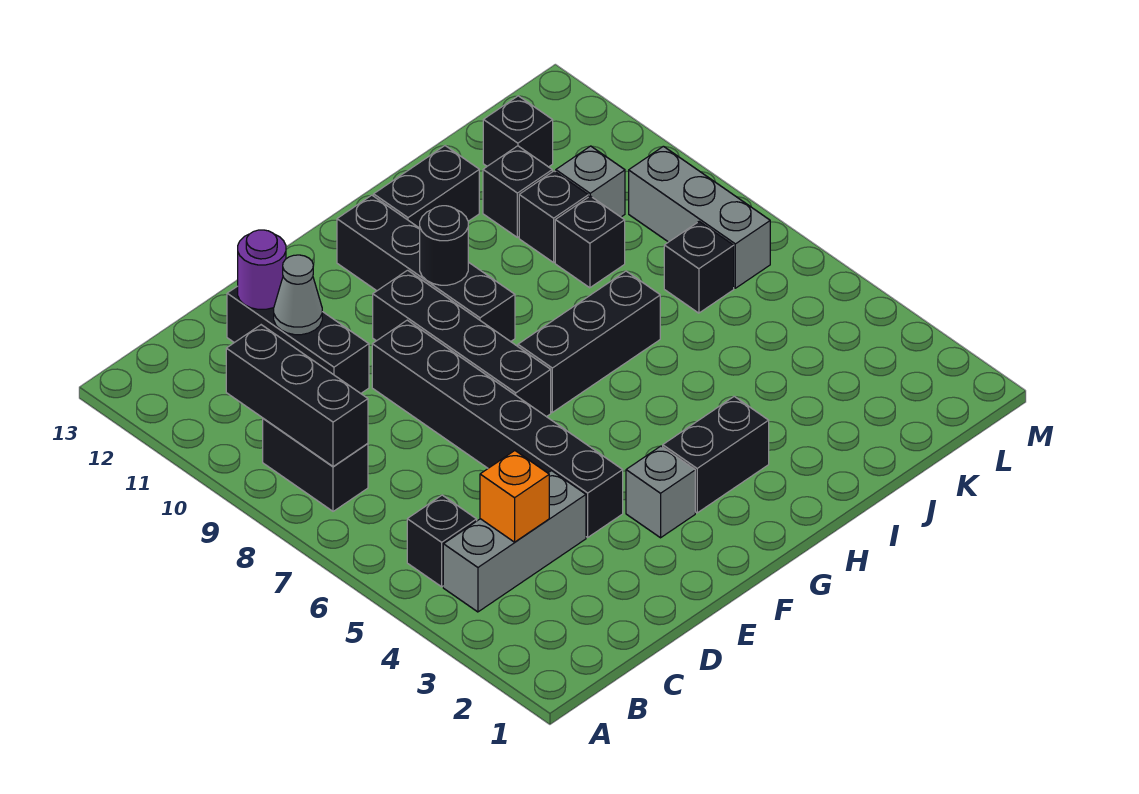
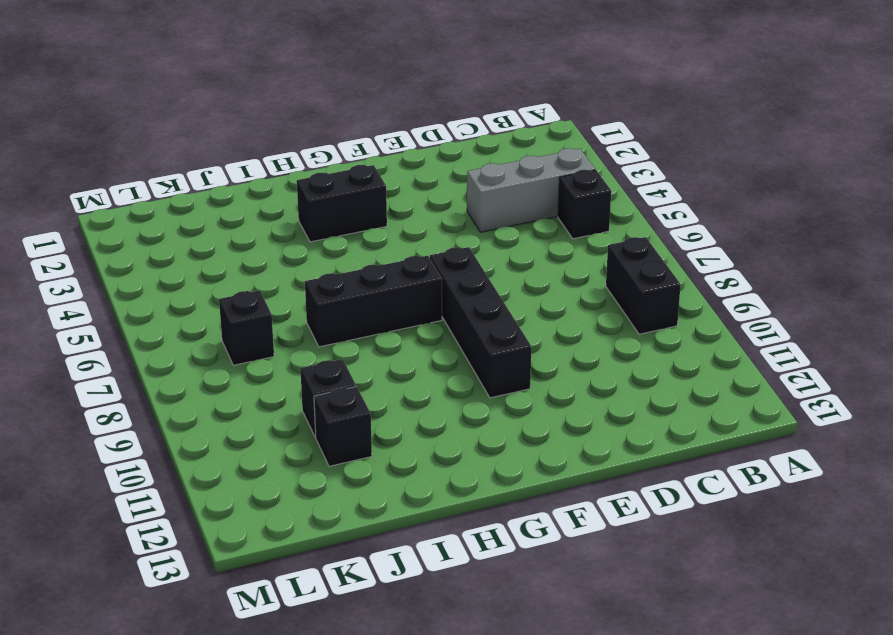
none -> black 1x3 brick [227,286,369,393]
none -> black 1x6 brick [372,320,623,537]
none -> grey 1x1 brick [626,446,695,538]

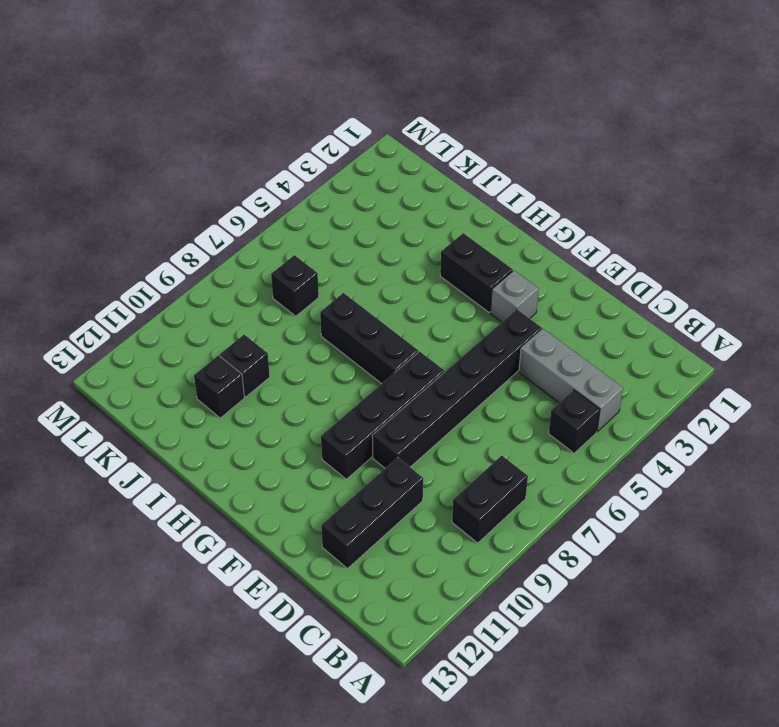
none -> black 1x4 brick [337,195,515,342]
none -> black 1x2 brick [374,146,479,228]
none -> black 1x1 brick [555,196,625,288]

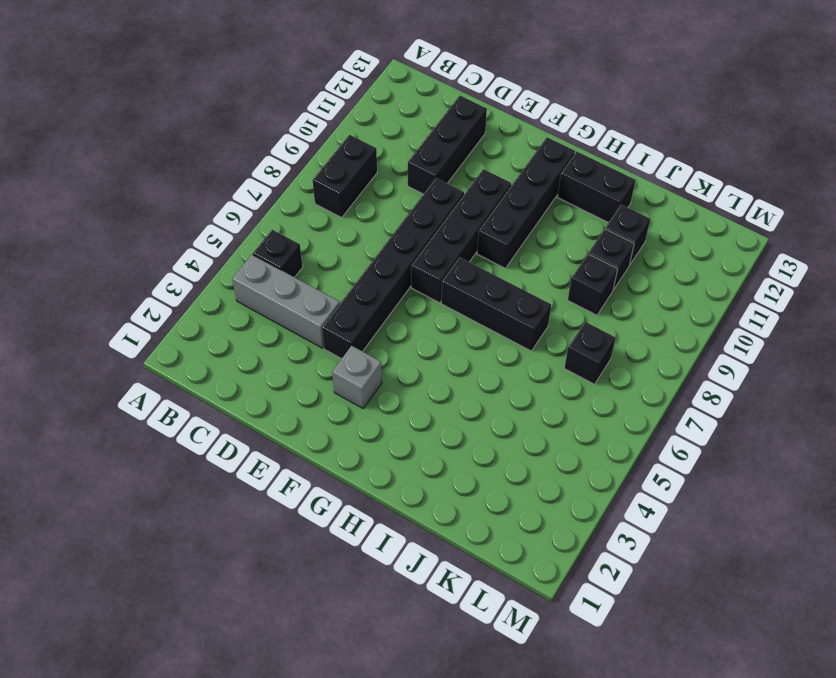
none -> black 1x2 brick [663,396,769,513]
none -> grey 1x1 brick [556,146,625,217]
none -> black 1x1 brick [483,96,553,167]

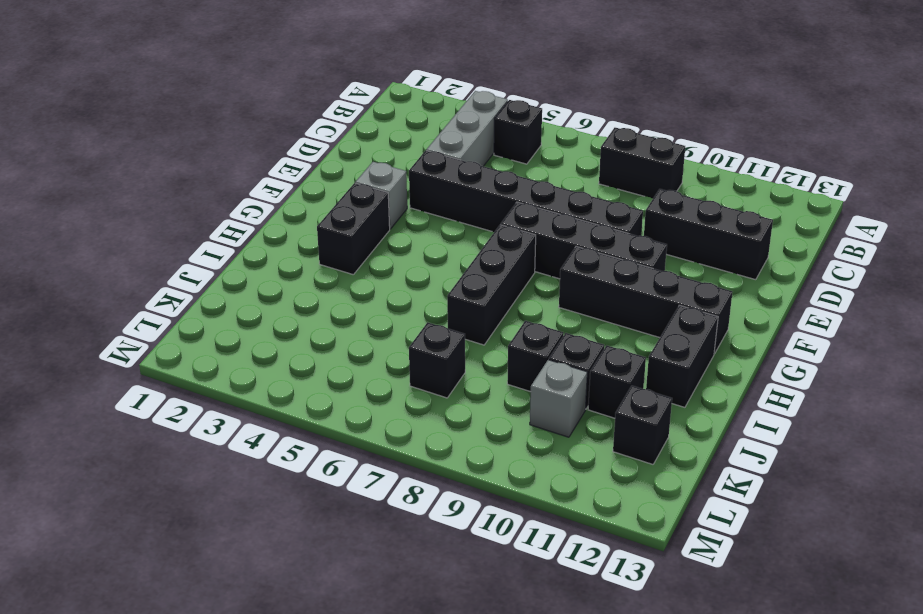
none -> grey 1x3 brick [629,146,770,288]
none -> black 1x3 brick [226,325,368,467]
none -> orange 1x1 brick [480,451,549,542]

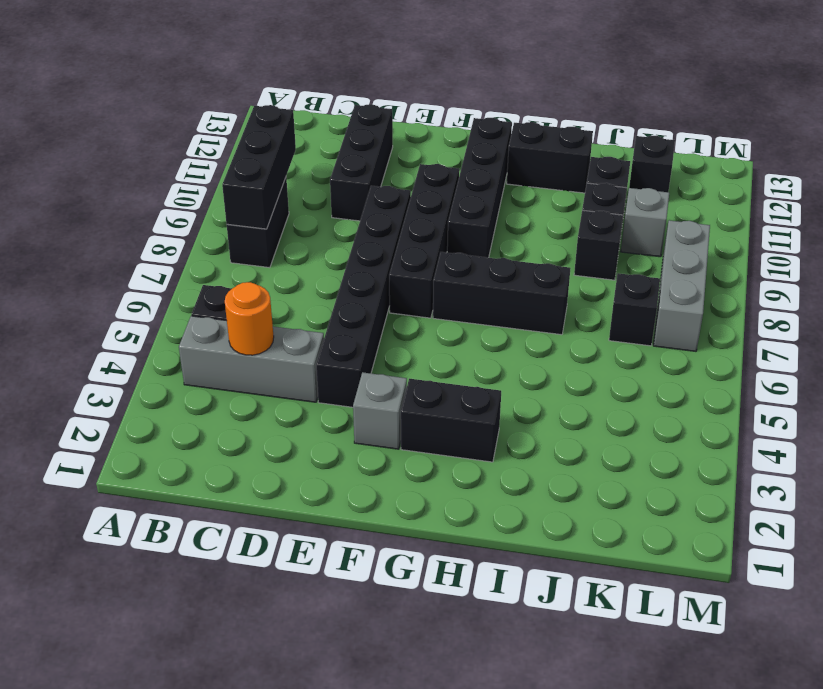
orange 1x1 round brick [225,282,274,355] -> orange 1x1 brick [480,451,549,542]
none -> grey 1x1 cone [274,255,322,335]
none -> purple 1x1 round brick [238,230,286,309]
none -> black 1x1 round brick [420,206,468,285]

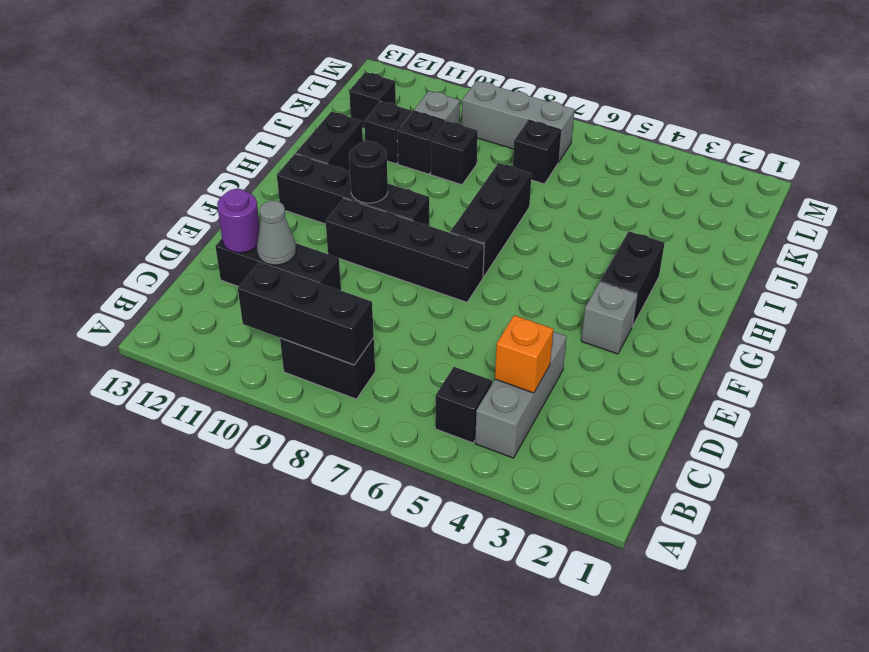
none -> black 1x6 brick [372,320,623,537]

